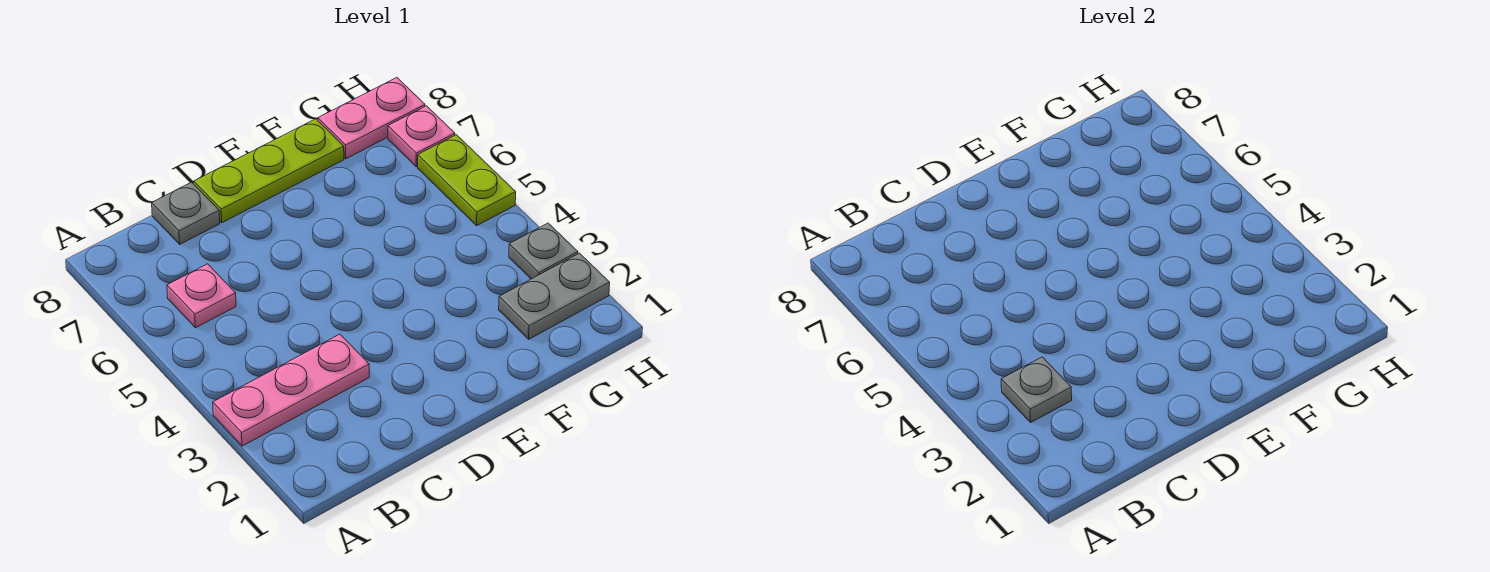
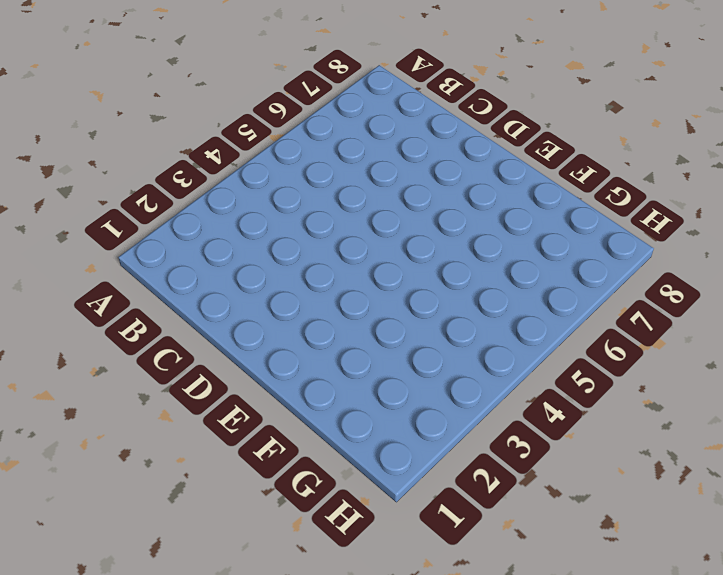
none -> pink 1x3 plate [213,334,369,446]
none -> pink 1x1 plate [167,264,236,328]

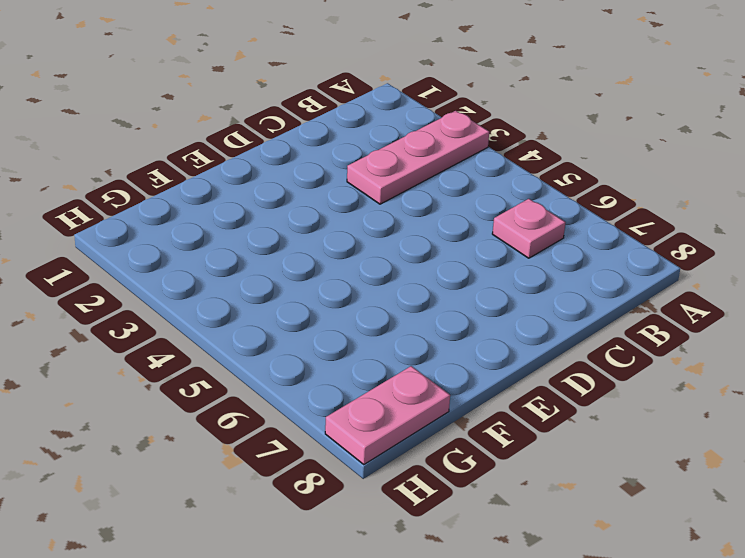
none -> grey 1x1 plate [152,182,220,244]
none -> lime 1x3 plate [194,119,344,223]

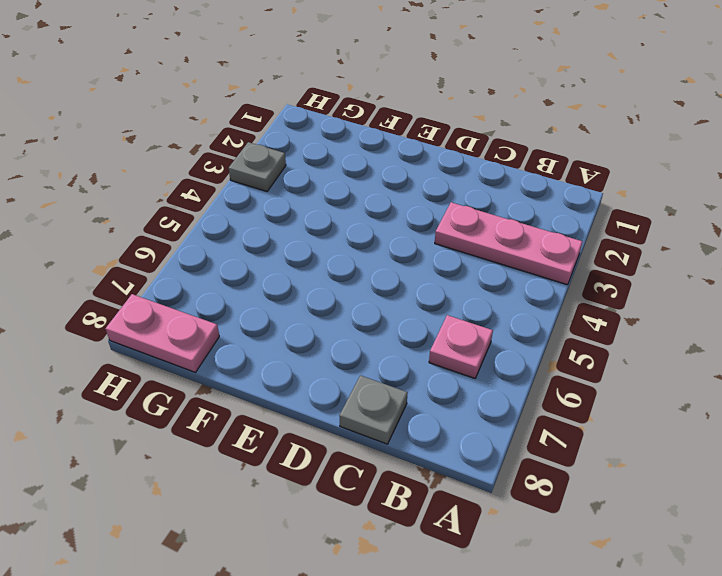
none -> lime 1x3 plate [194,119,344,223]
none -> grey 1x2 plate [499,253,610,339]

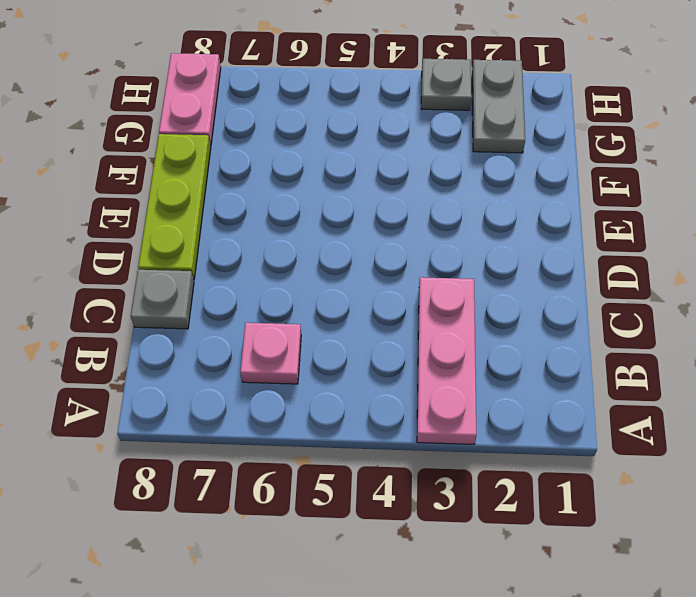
none -> lime 1x2 plate [418,135,516,226]
none -> pink 1x1 plate [388,106,455,167]

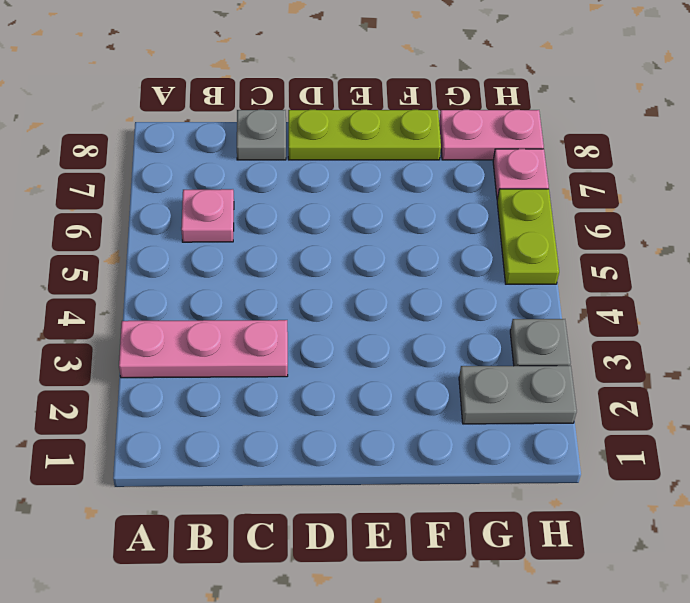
none -> grey 1x1 plate [1001,357,1072,422]

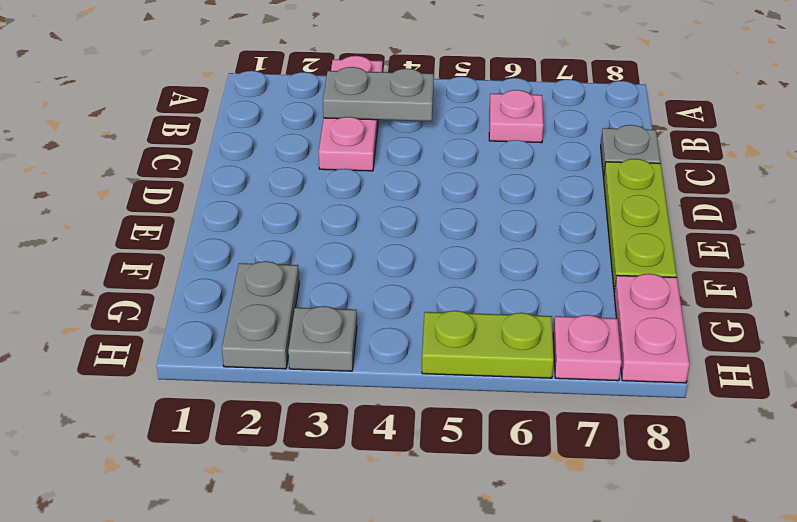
grey 1x2 plate [323,67,434,121] -> grey 1x1 plate [1001,357,1072,422]

